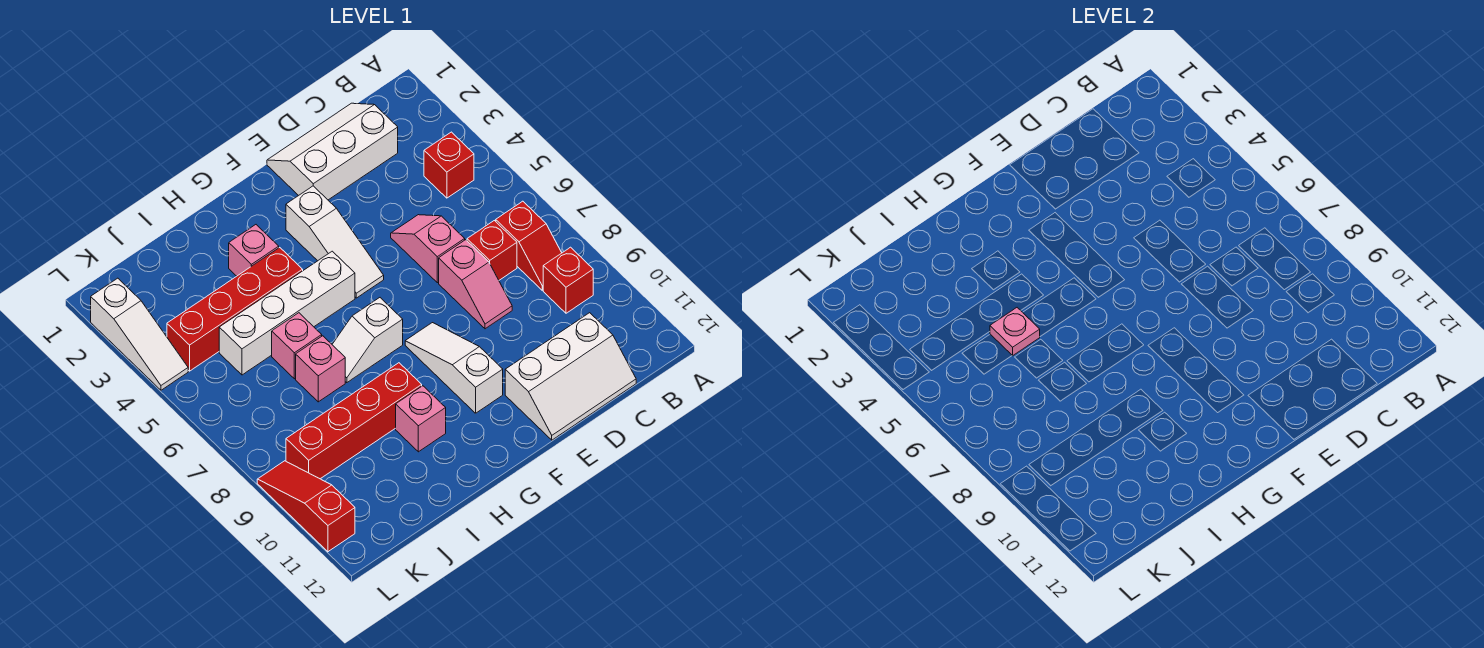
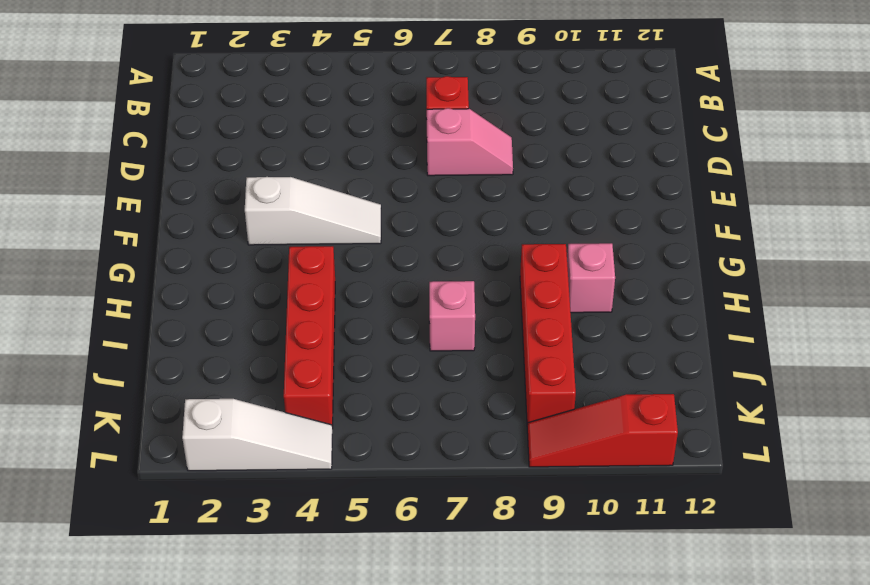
none -> red 1x1 brick [424,132,474,198]
none -> red 1x2 slope [496,201,562,290]
none -> red 1x1 brick [543,247,593,313]

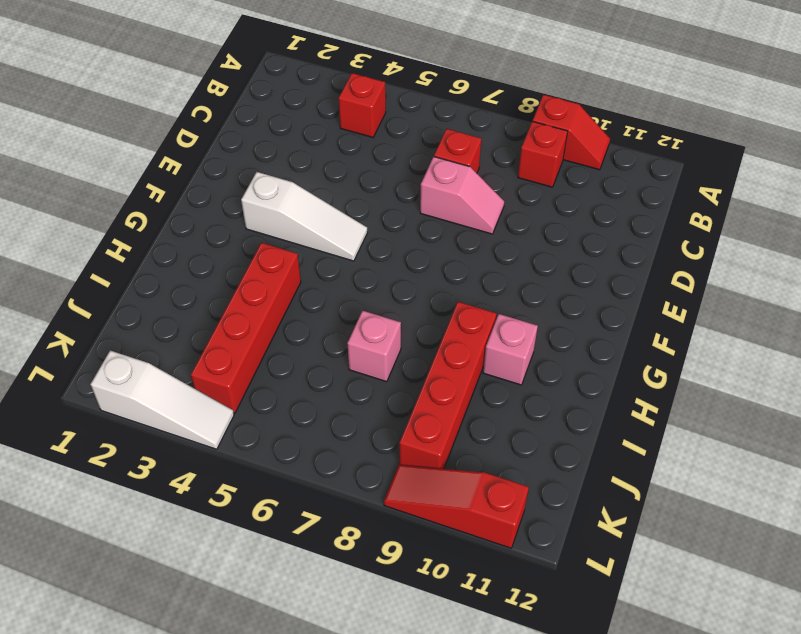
red 1x2 slope [533,95,610,170] -> red 1x2 slope moved to [496,201,562,290]
none -> white 2x3 slope [267,103,398,200]
none -> white 2x3 slope [505,313,636,440]
none -> pink 1x2 slope [391,215,465,283]

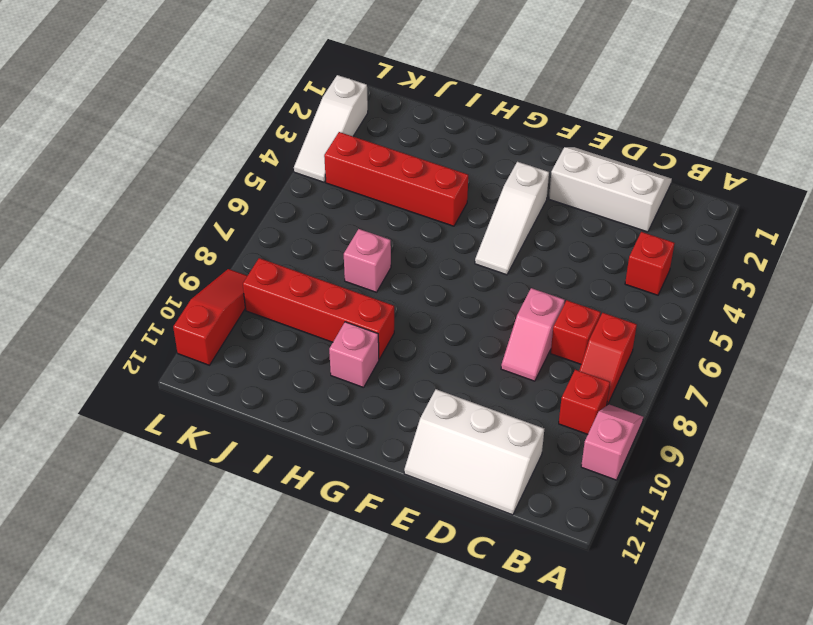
pink 1x2 slope [581,404,643,480] -> pink 1x2 slope moved to [391,215,465,283]
none -> white 1x3 slope [405,323,503,413]
none -> white 1x4 brick [219,251,355,375]
none -> white 1x2 slope [332,298,403,383]

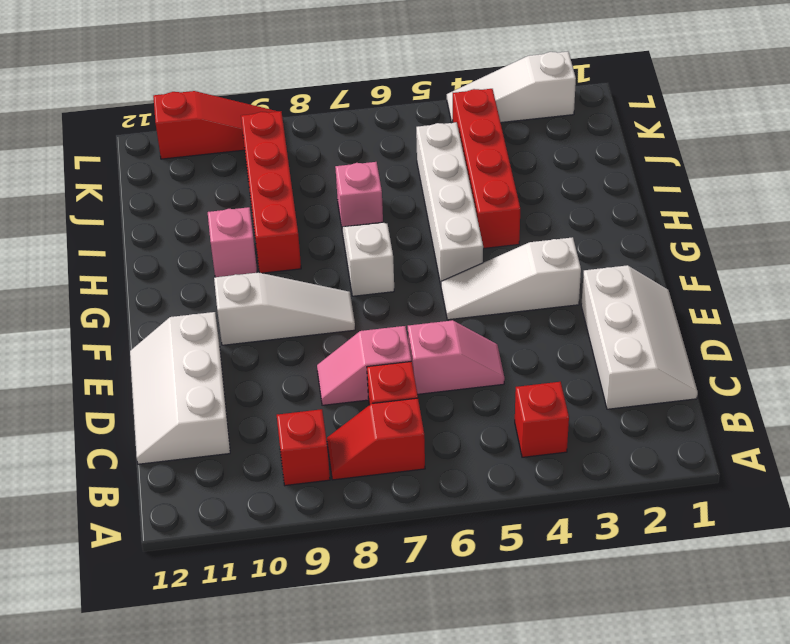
none -> pink 1x1 brick [229,225,279,276]
none -> pink 1x1 brick [272,313,322,379]
none -> pink 1x1 plate [990,308,1040,356]

